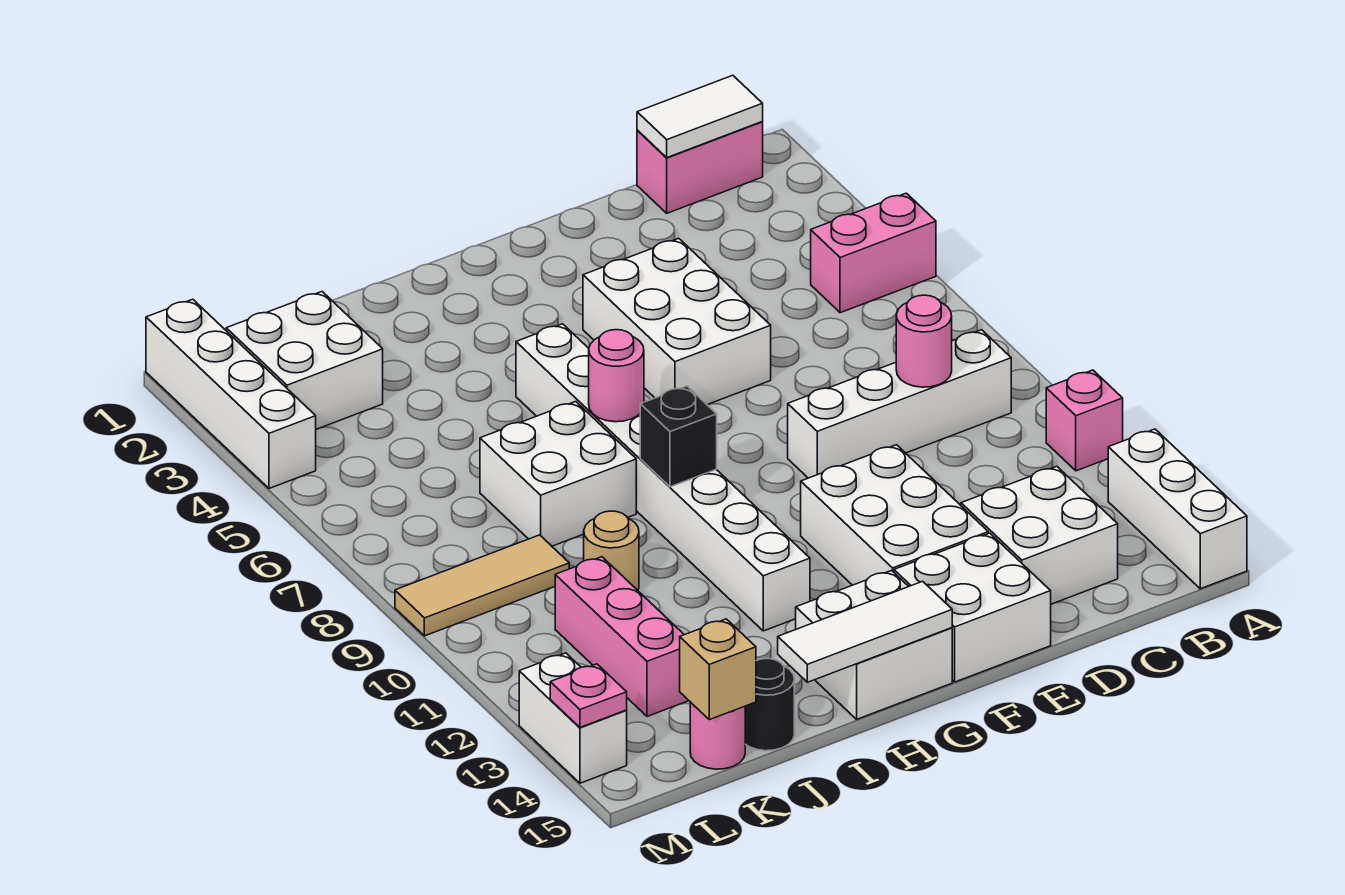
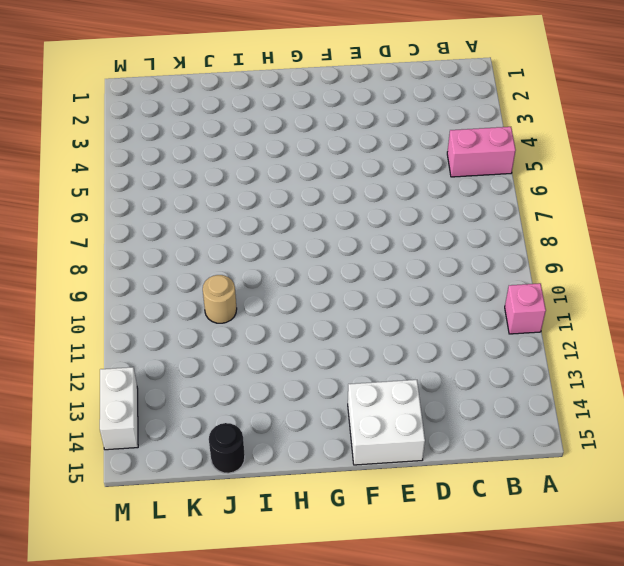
none -> white 1x3 brick [1108,429,1247,589]
none -> pink 1x2 brick [637,122,763,213]
none -> white 1x4 brick [788,330,1011,478]

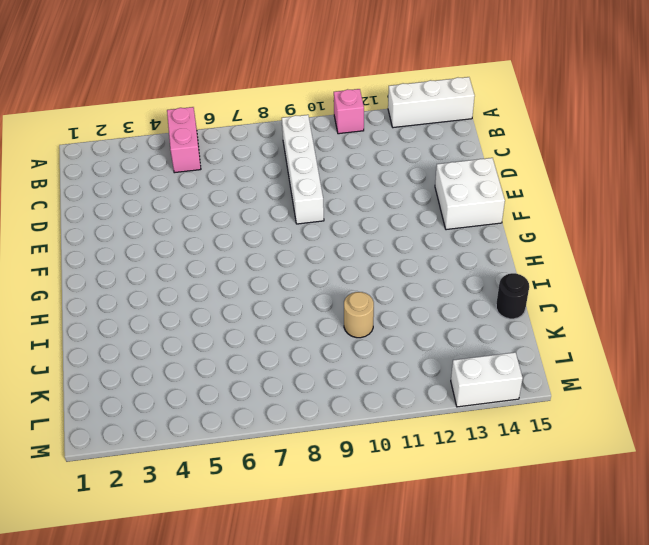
none -> pink 1x2 brick [637,122,763,213]
none -> white 2x2 brick [961,466,1118,604]
none -> white 2x3 brick [583,238,771,405]

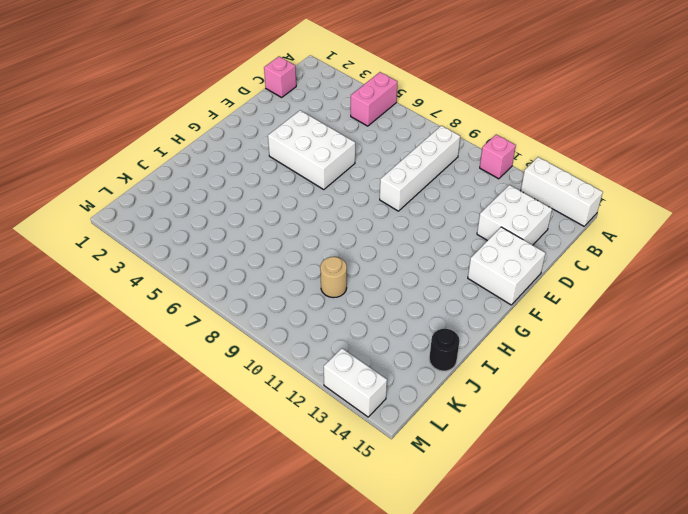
pink 1x1 brick [264,56,296,97] -> pink 1x2 brick [637,122,763,213]
none -> white 2x3 brick [801,445,988,585]
none -> white 2x2 brick [796,571,952,719]
none -> white 1x8 brick [516,324,810,631]

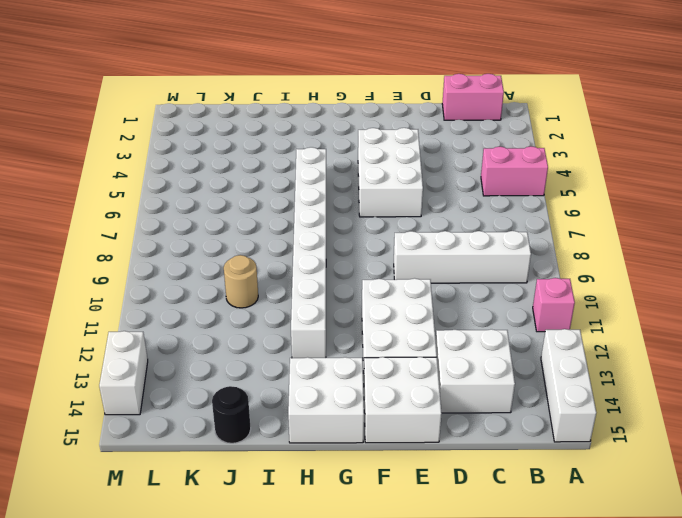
none -> white 2x2 brick [480,402,636,546]
none -> white 2x2 brick [226,292,383,429]
none -> tan 1x3 tile [395,535,569,636]

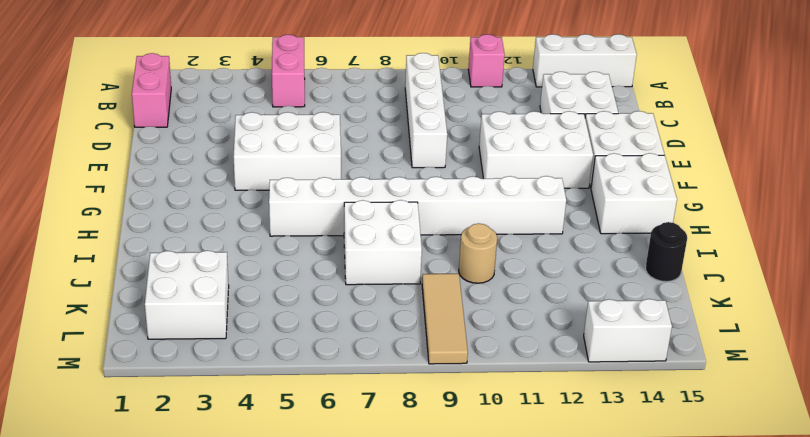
none -> pink 1x3 brick [555,557,689,716]
none -> pink 1x1 round brick [690,702,745,769]
none -> white 1x4 brick [146,299,316,488]

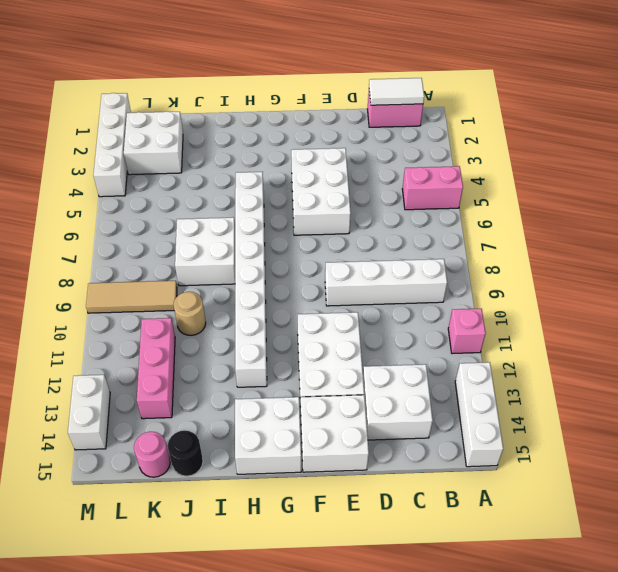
none -> pink 1x1 round brick [896,295,952,387]
none -> white 1x3 tile [778,581,952,682]
none -> pink 1x1 round brick [589,330,644,422]

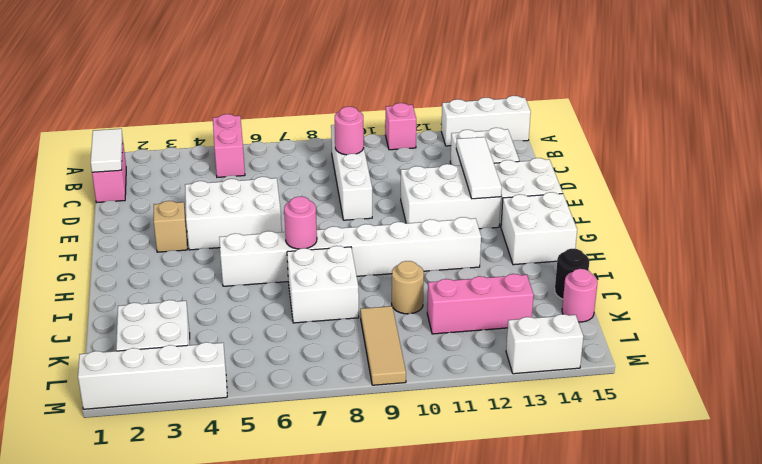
white 1x3 tile [456,137,502,199] -> white 1x3 tile moved to [778,581,952,682]
tan 1x1 brick [154,201,187,252] -> tan 1x1 brick moved to [680,619,756,720]
none -> black 1x1 brick [640,386,717,487]
none -> pink 1x1 plate [550,664,627,727]

